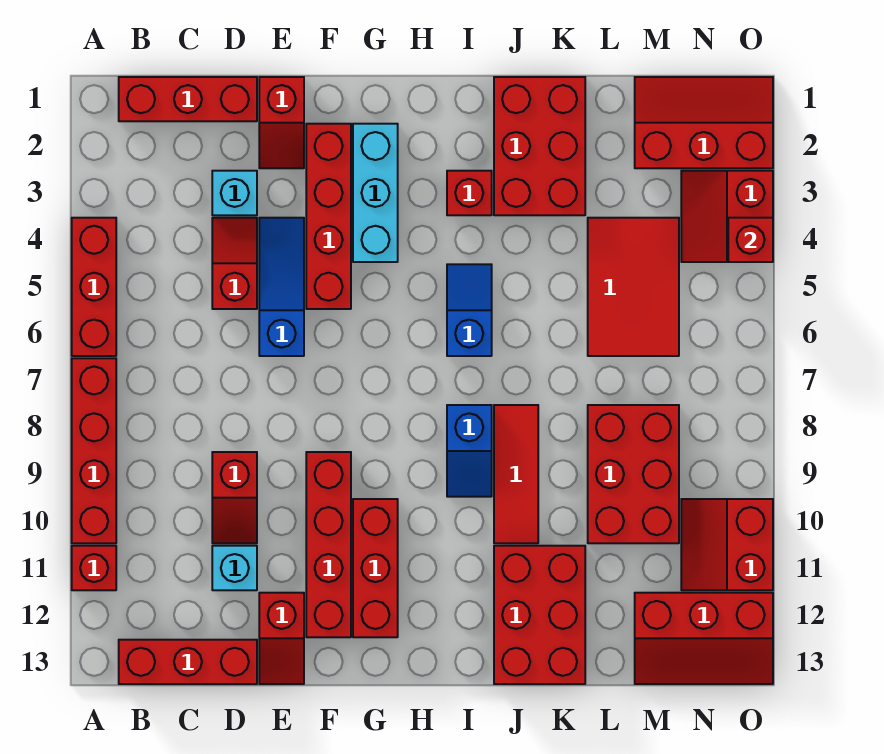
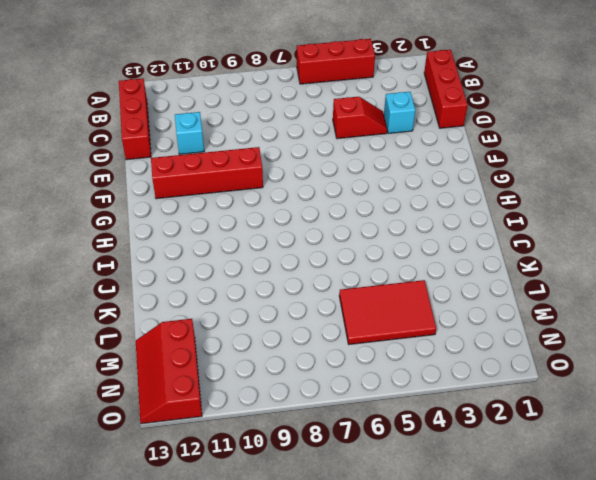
none -> red 1x4 brick [72,358,116,543]
none -> red 1x1 brick [72,546,116,590]
none -> red 1x2 slope [212,452,257,543]

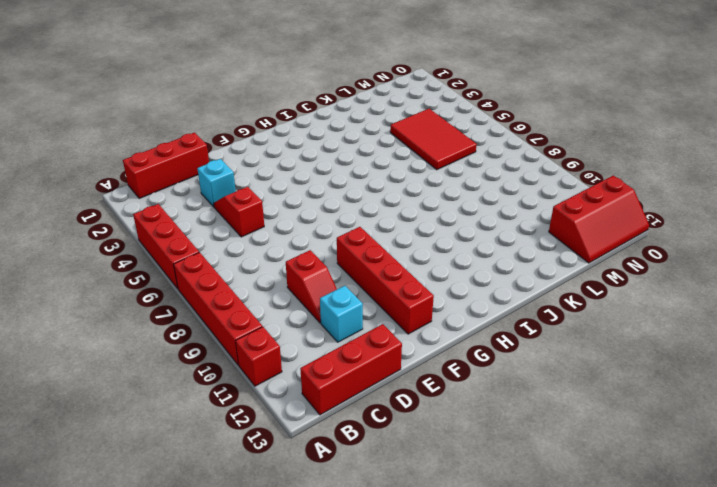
none -> red 1x2 slope [259,77,304,168]
none -> blue 1x3 slope [259,218,304,356]
none -> red 1x2 slope [259,593,304,684]

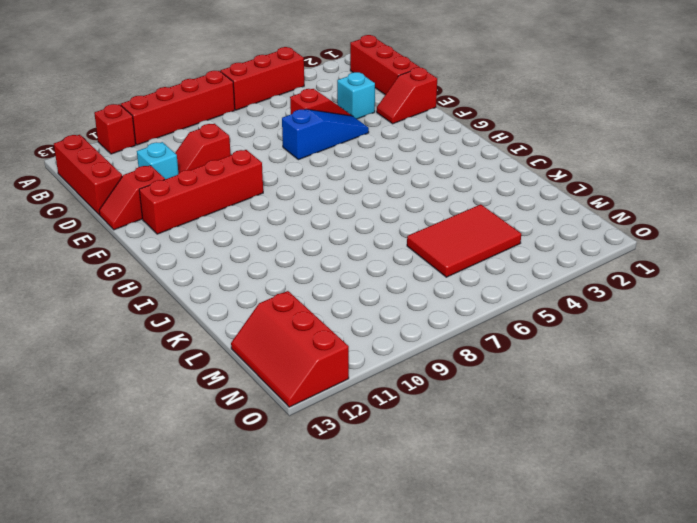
none -> red 1x4 brick [306,124,351,309]
none -> cyan 1x3 brick [353,124,398,262]
none -> red 1x3 brick [353,499,398,637]

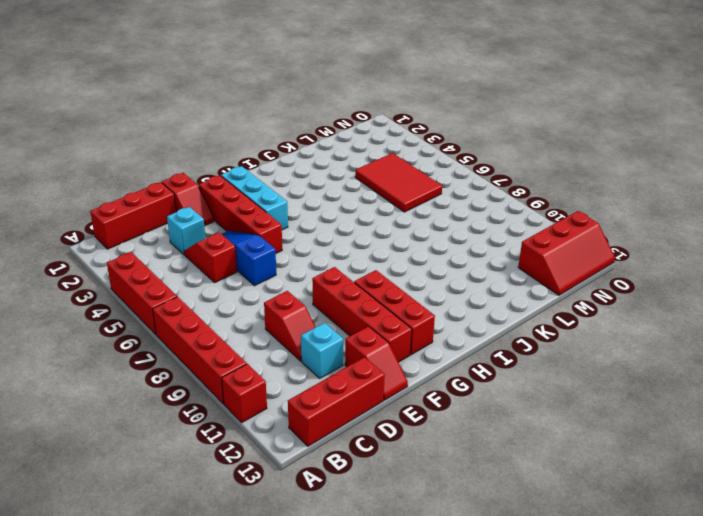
none -> red 1x1 brick [447,171,492,215]
none -> blue 1x2 slope [447,264,492,356]
none -> blue 1x2 slope [447,405,492,497]

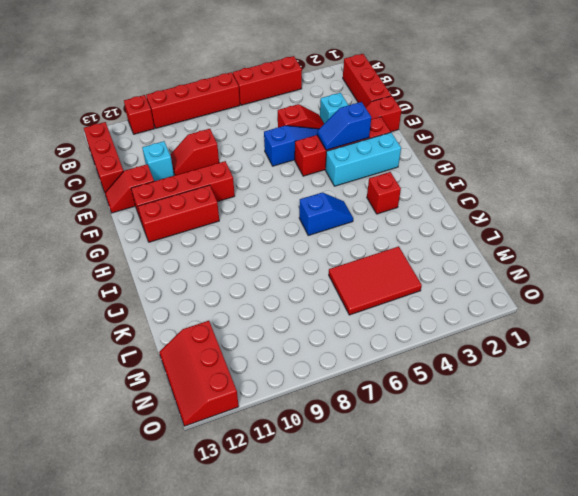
blue 1x2 slope [317,102,371,150] -> blue 1x2 slope moved to [447,405,492,497]
none -> red 2x3 brick [494,77,585,215]
none -> red 1x3 tile [494,405,538,543]
none -> red 2x3 brick [494,546,585,684]

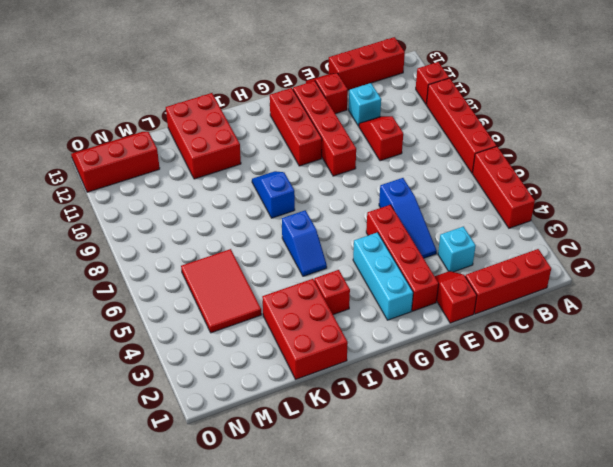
none -> red 1x2 slope [212,218,257,309]
none -> red 1x3 tile [494,405,538,543]
none -> red 2x3 brick [588,405,679,543]

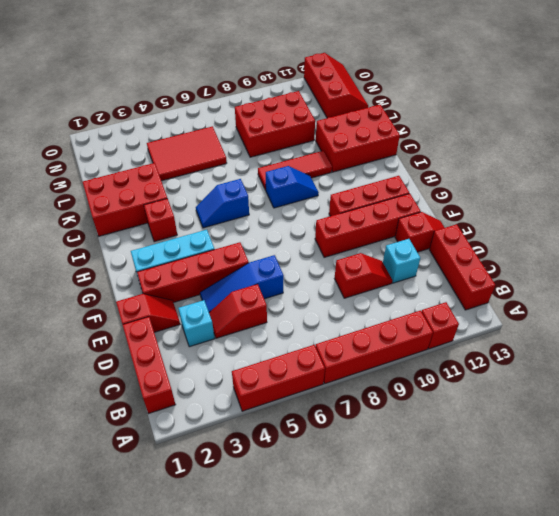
none -> red 2x3 slope [635,77,773,168]
none -> red 2x2 slope [681,171,773,262]
none -> red 2x2 slope [681,499,773,590]

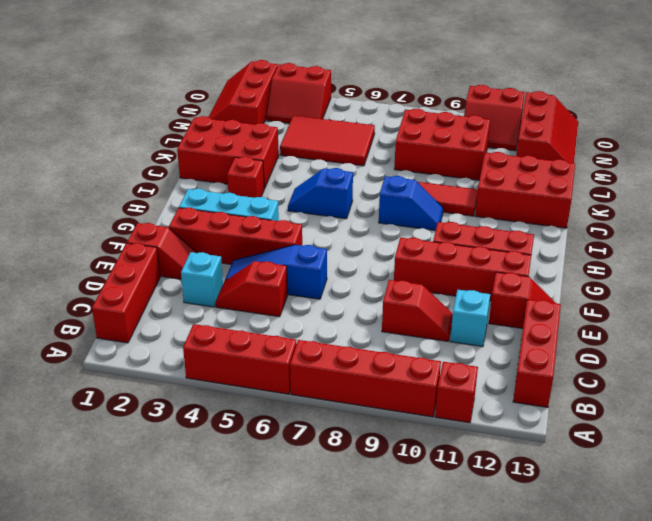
none -> red 1x1 brick [728,218,773,262]

